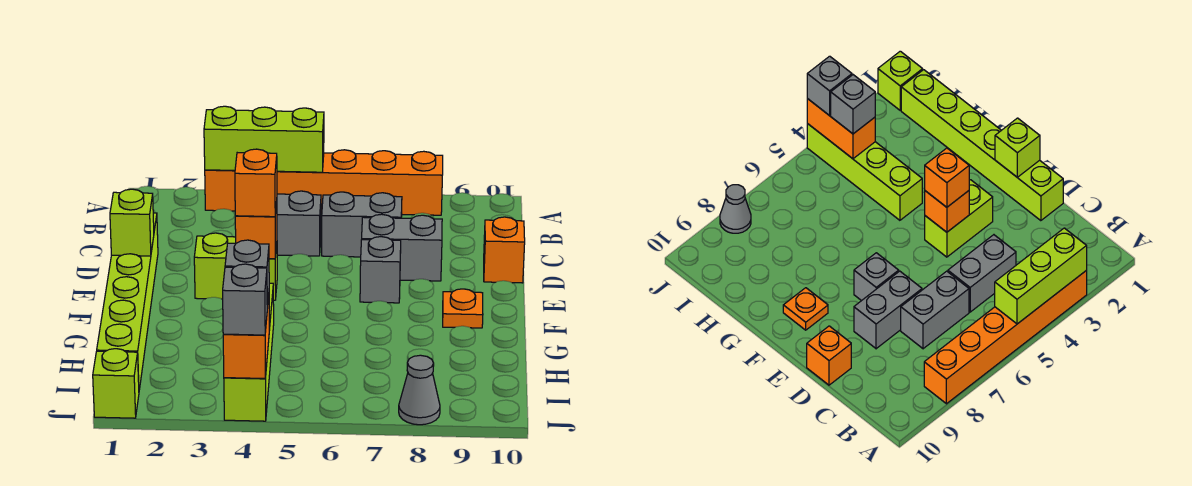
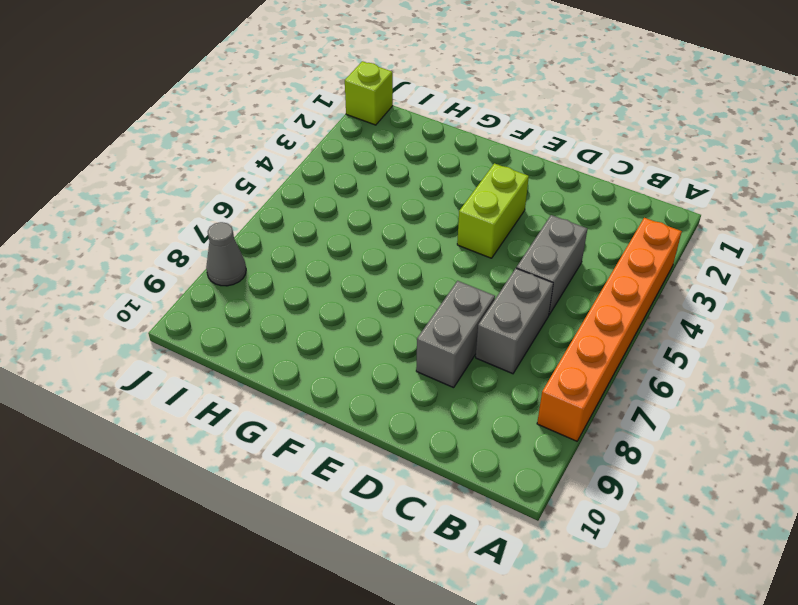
none -> lime 1x6 brick [97,213,158,390]
none -> orange 1x1 brick [484,217,525,283]
none -> grey 1x1 brick [360,237,401,303]

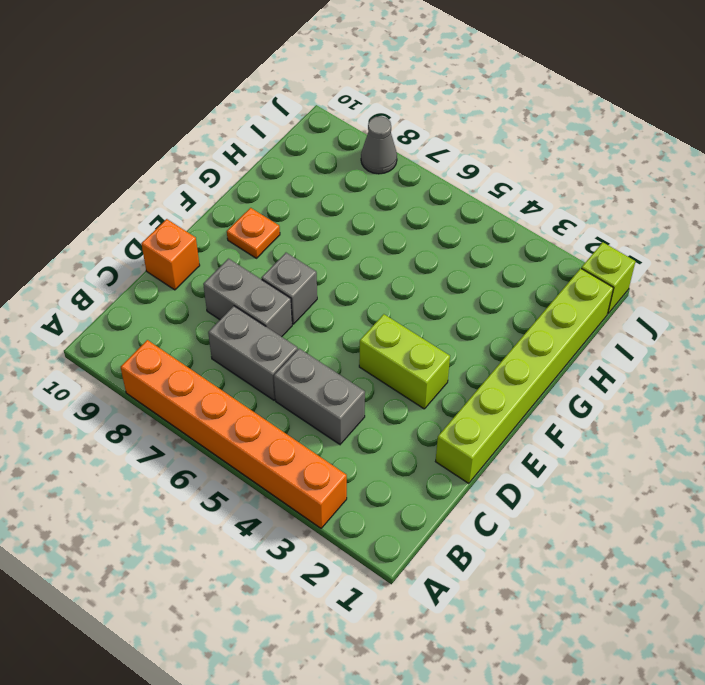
none -> lime 1x4 brick [224,283,274,421]
none -> lime 1x3 brick [204,106,324,172]
none -> lime 1x1 brick [110,189,154,256]

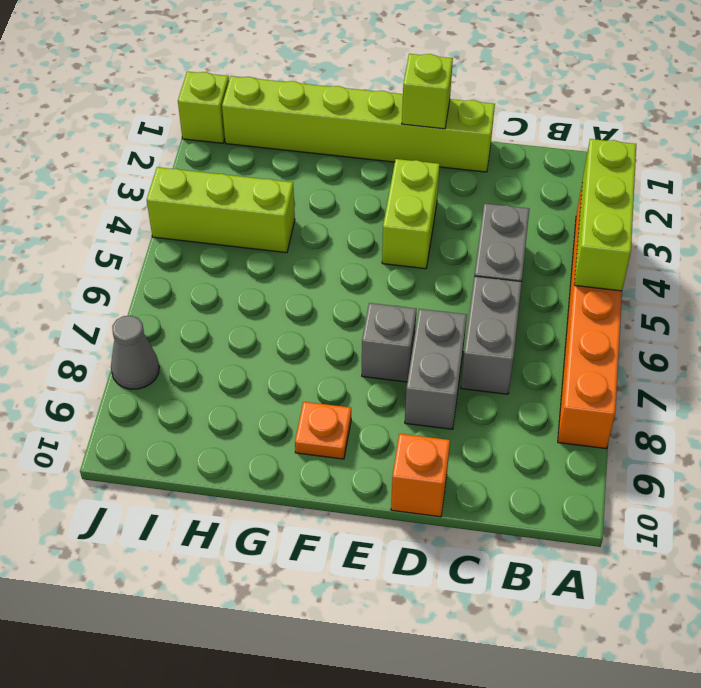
lime 1x3 brick [147,167,295,253] -> lime 1x4 brick [224,283,274,421]
none -> orange 1x1 brick [235,201,277,259]
none -> orange 1x2 brick [223,296,269,379]
none -> orange 1x1 brick [235,149,277,217]

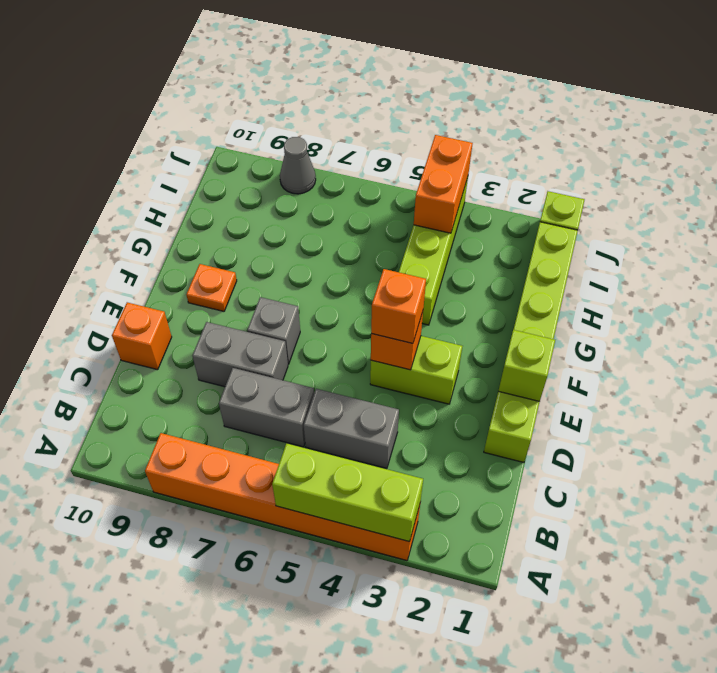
none -> grey 1x1 brick [225,240,269,308]
none -> grey 1x1 brick [223,264,267,335]

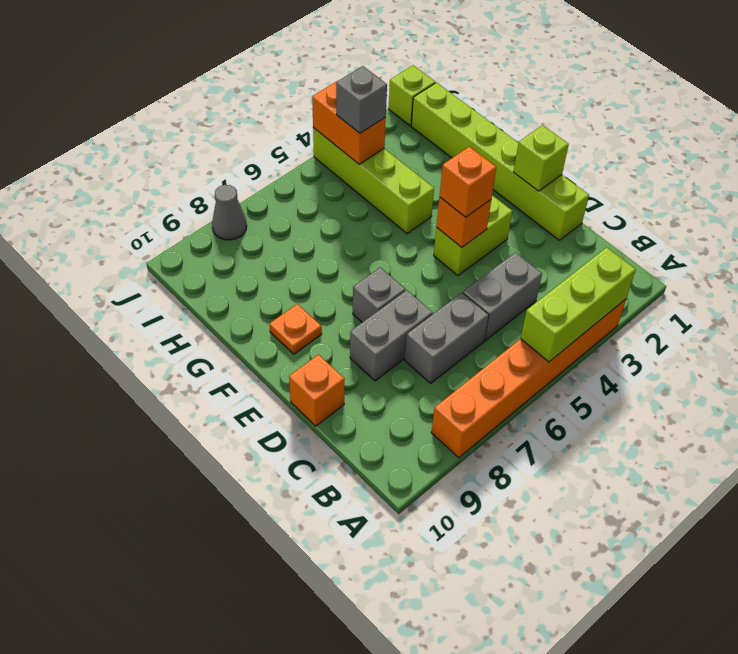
none -> grey 1x1 brick [223,264,267,335]

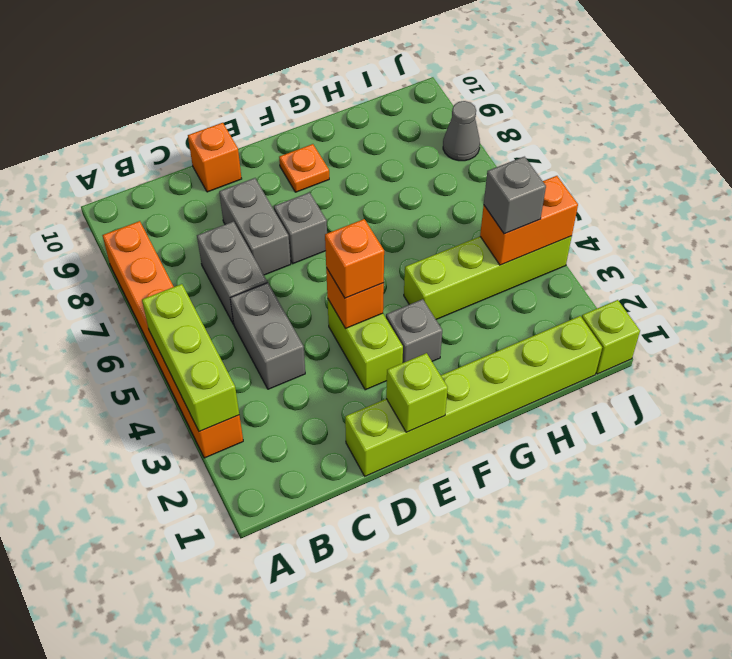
grey 1x1 brick [386,299,442,363] -> grey 1x1 brick moved to [223,264,267,335]

